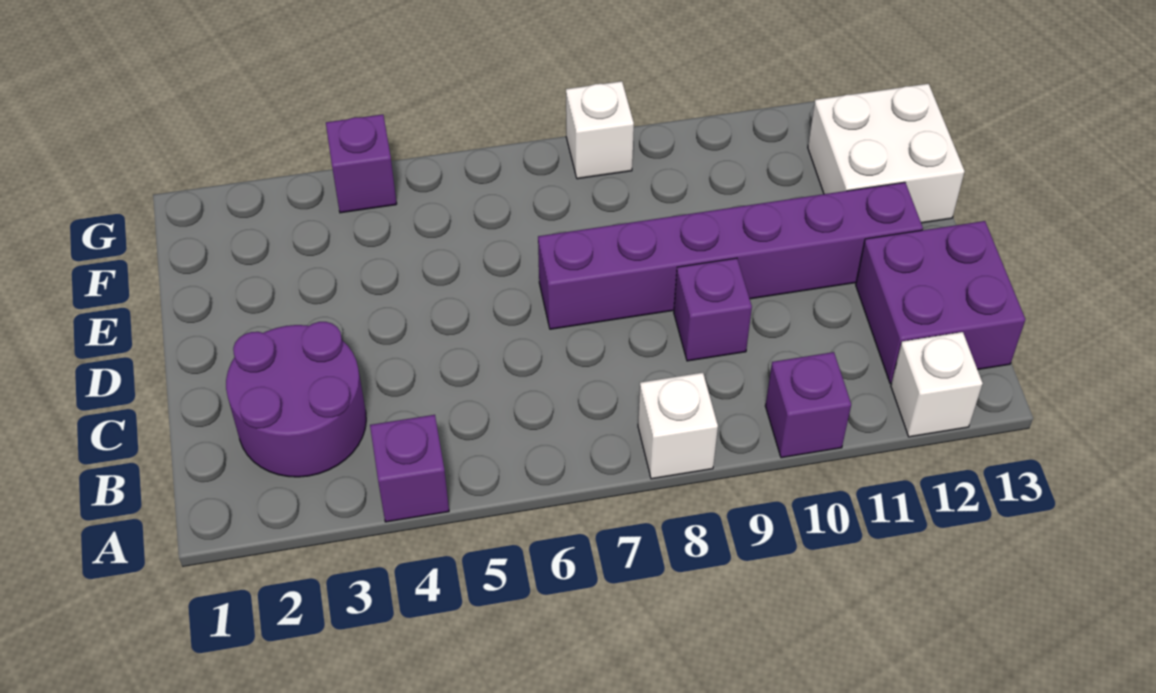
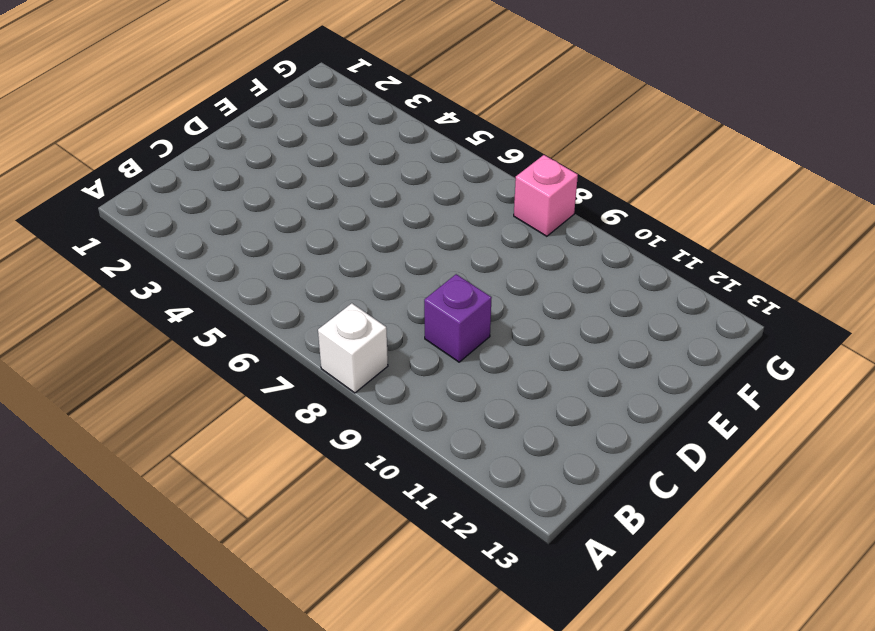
pink 1x1 brick [514,155,578,236] -> white 1x1 brick [566,81,634,179]
none -> purple 1x1 brick [370,415,449,522]
none -> purple 1x1 brick [765,352,851,458]

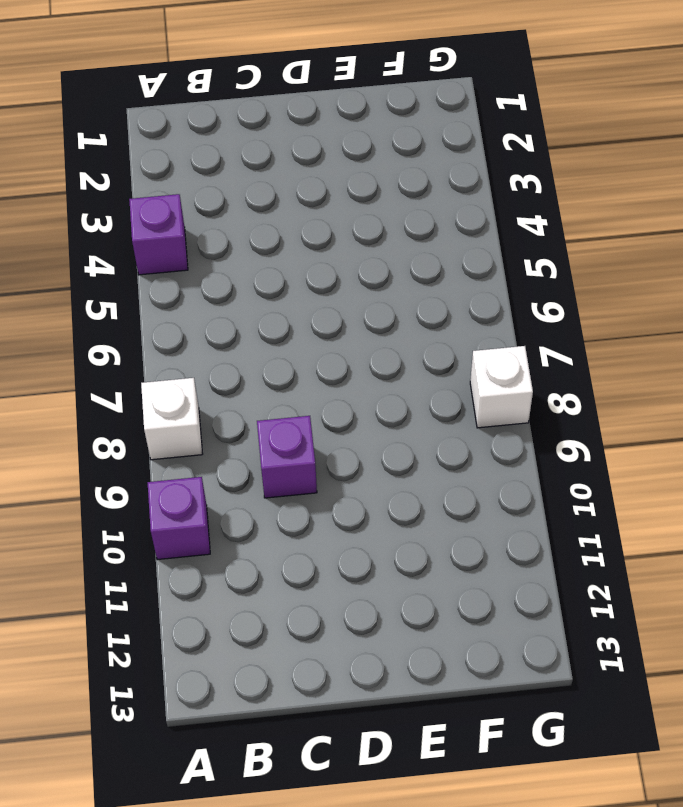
none -> white 1x1 brick [891,332,983,437]
none -> purple 2x2 round brick [226,322,366,477]

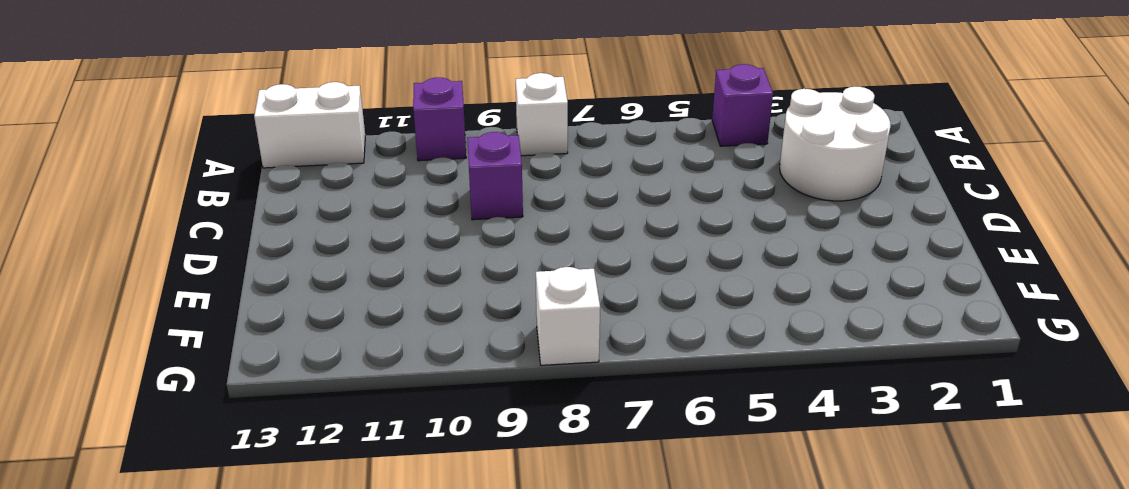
white 1x2 brick [254,82,365,168] -> white 1x1 brick [891,332,983,437]
white 2x2 round brick [780,87,891,201] -> purple 2x2 round brick [226,322,366,477]
none -> purple 2x2 brick [856,221,1025,383]
none -> purple 1x6 brick [538,182,923,329]

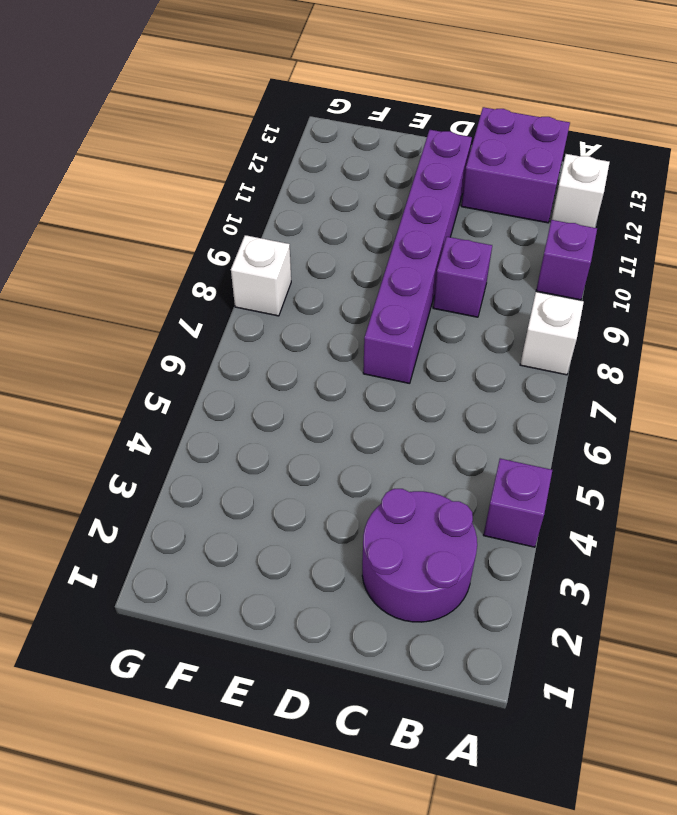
none -> white 2x2 brick [808,84,965,223]
none -> purple 1x1 brick [326,114,397,213]

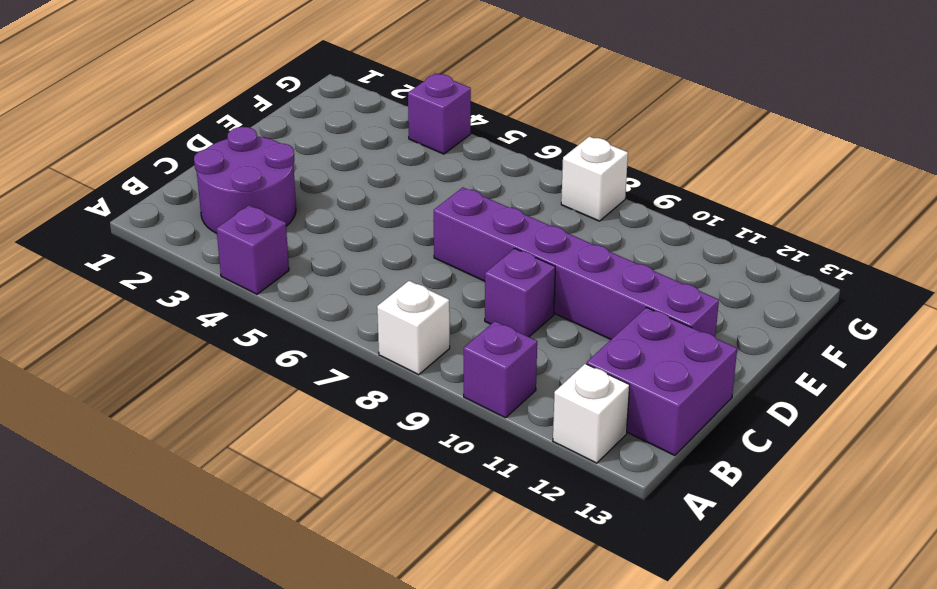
none -> white 2x2 brick [808,84,965,223]

